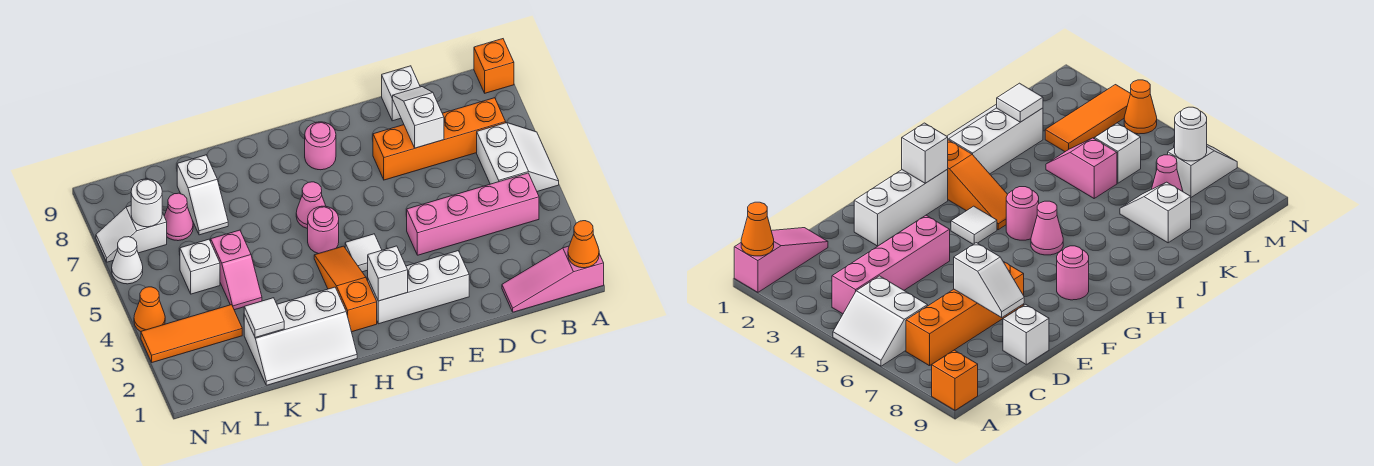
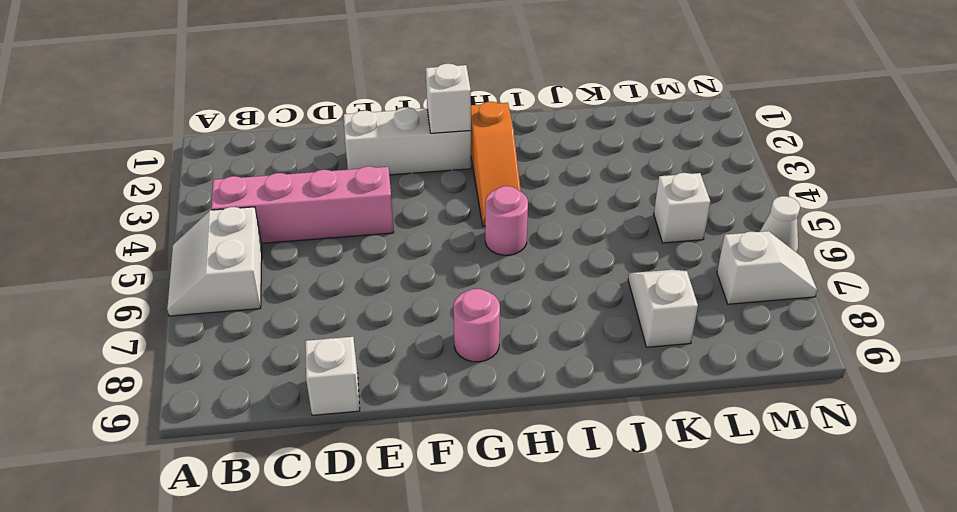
none -> pink 1x3 slope [502,246,604,312]
none -> orange 1x1 brick [474,39,514,93]
none -> orange 1x4 brick [373,98,506,180]

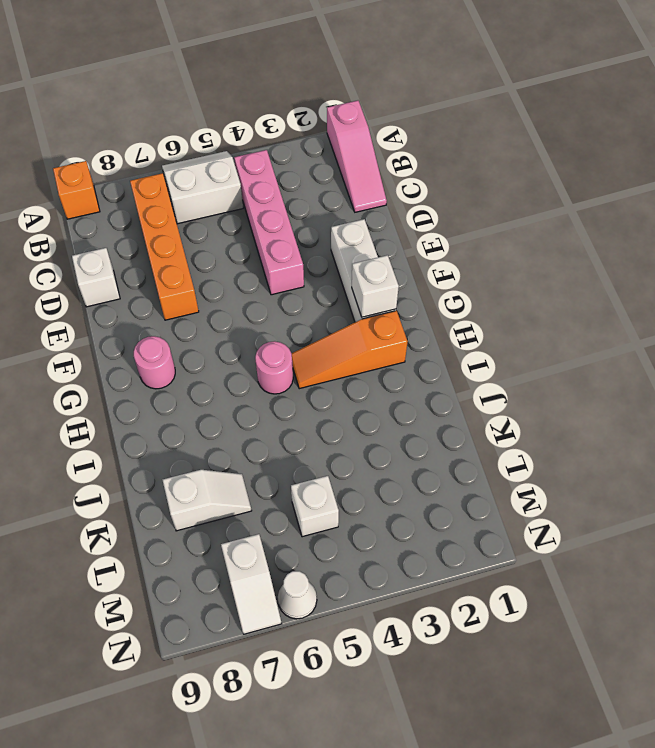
none -> white 1x1 tile [345,234,382,272]
none -> pink 1x1 cone [296,182,326,229]
none -> white 2x3 slope [244,287,357,385]

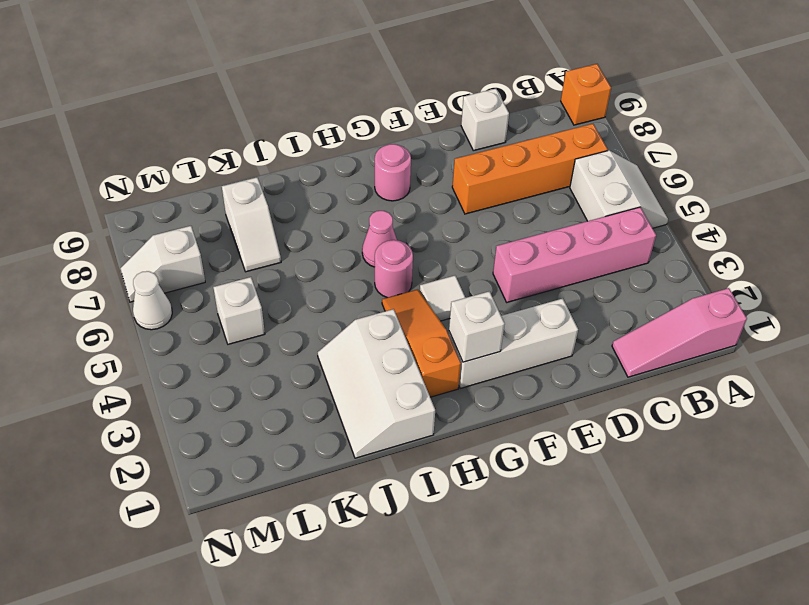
white 2x3 slope [318,309,435,458] -> white 2x3 slope turned to [244,287,357,385]
none -> pink 1x2 slope [211,230,262,310]
none -> orange 1x3 tile [141,305,242,362]
none -> pink 1x1 cone [164,193,193,241]

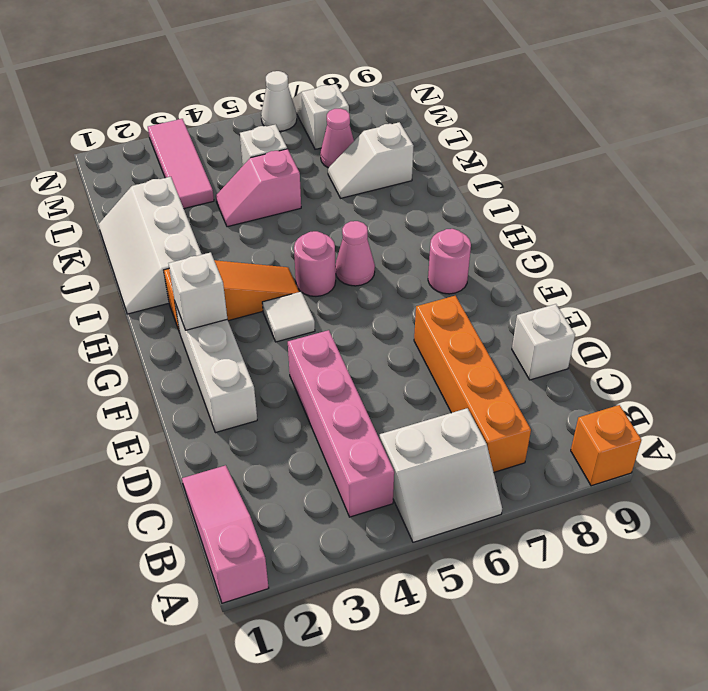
pink 1x3 tile [148,119,214,209] -> orange 1x3 tile [141,305,242,362]
none -> orange 1x1 cone [134,287,165,332]
none -> orange 1x1 cone [568,221,599,268]
none -> white 1x2 slope [392,87,444,148]

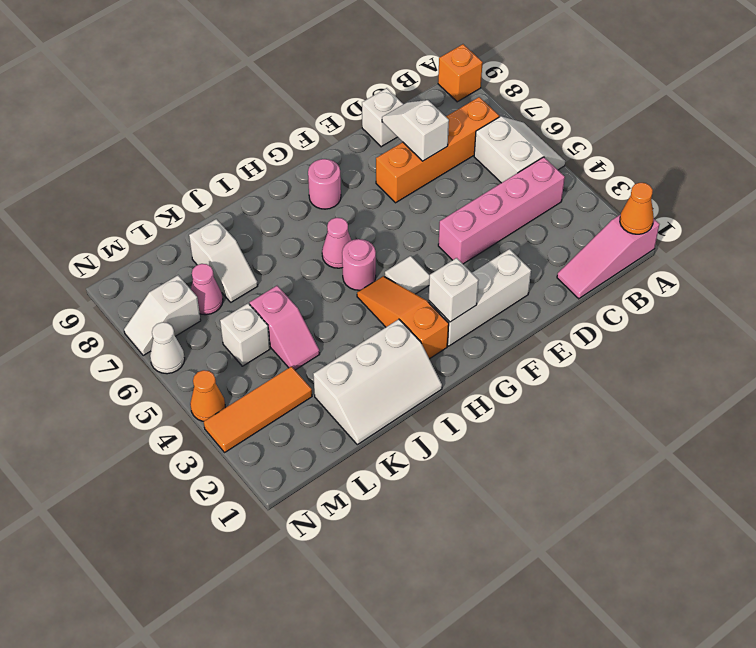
none -> white 1x1 tile [244,298,284,338]
none -> white 1x1 round brick [131,179,162,227]

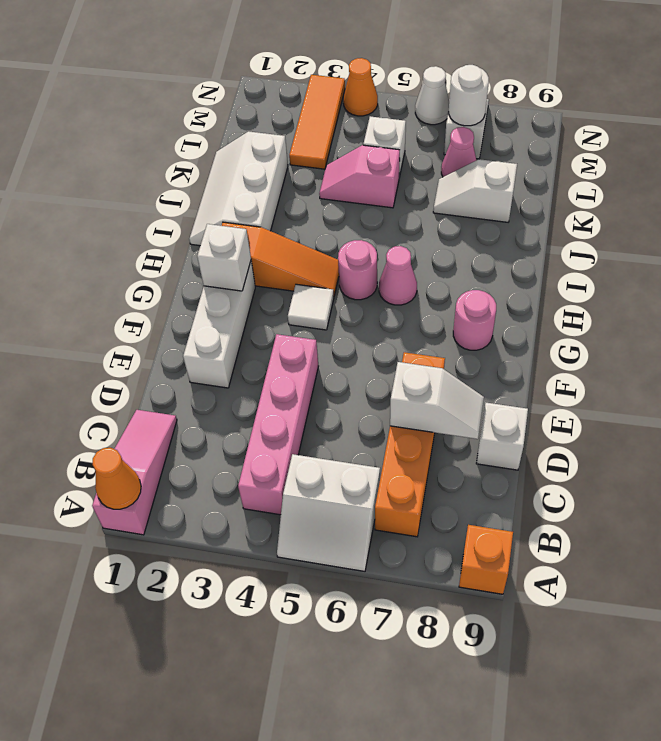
none -> white 1x1 tile [244,298,284,338]

